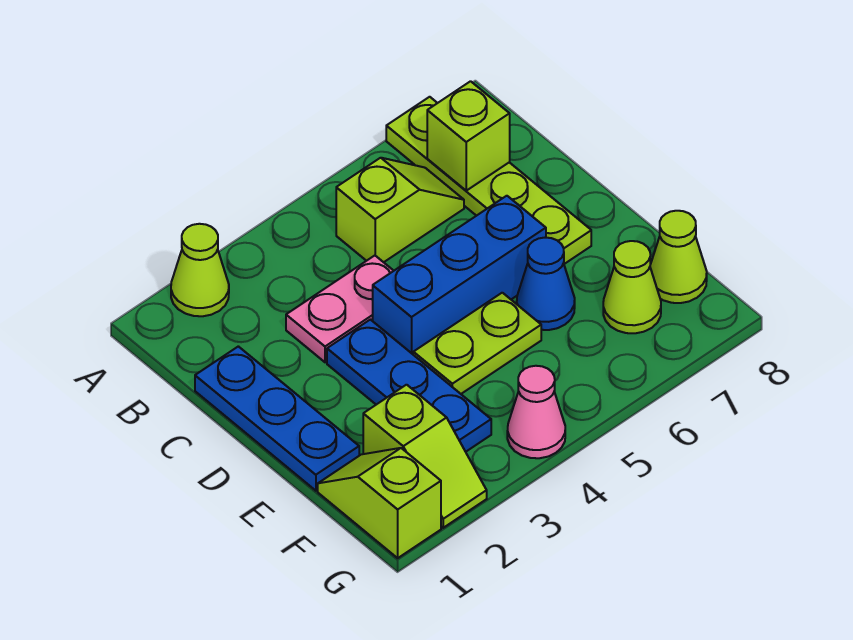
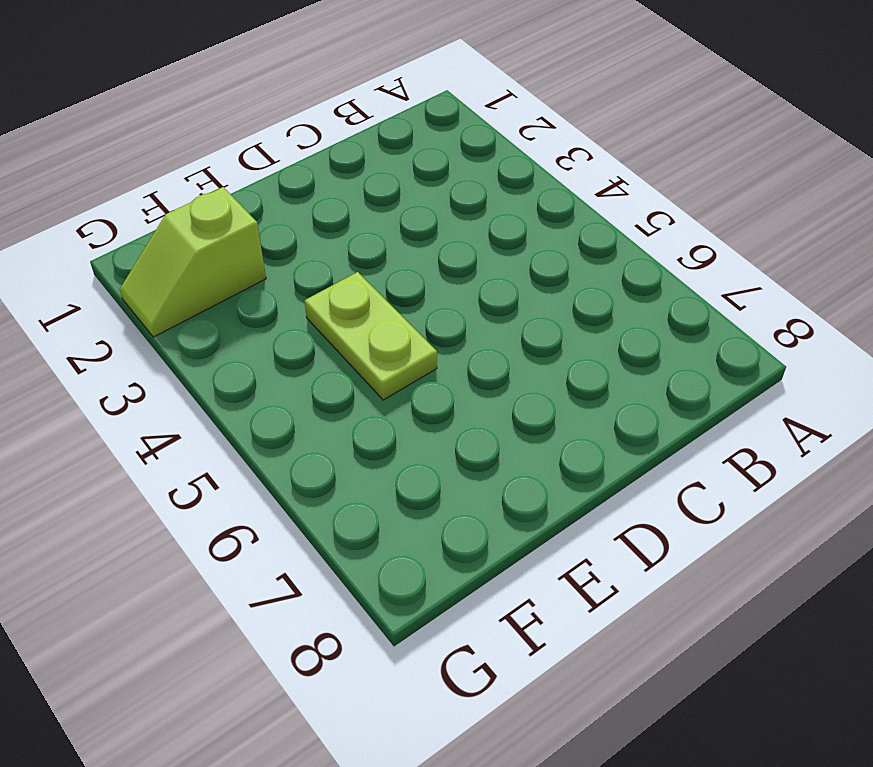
none -> lime 1x1 cone [171,224,229,316]
none -> lime 1x4 plate [386,97,591,264]
none -> lime 1x2 slope [336,158,464,262]

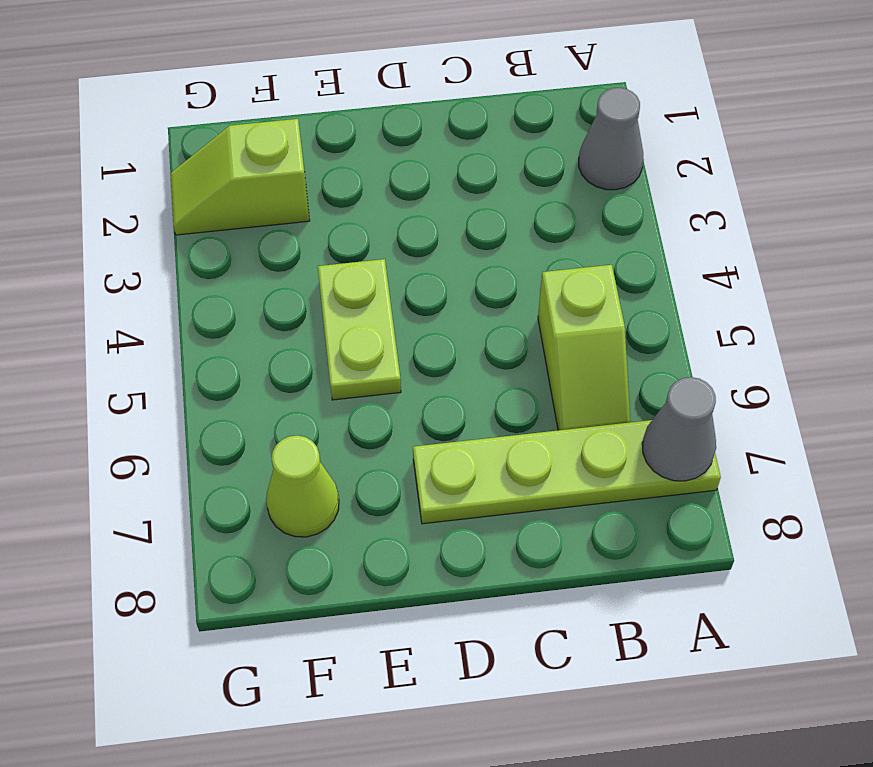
grey 1x1 cone [579,88,644,190] -> lime 1x1 cone [171,224,229,316]
grey 1x1 cone [642,377,716,481] -> none
none -> blue 1x3 plate [195,346,359,491]
none -> pink 1x2 plate [286,256,393,362]
none -> blue 1x3 plate [327,320,491,452]

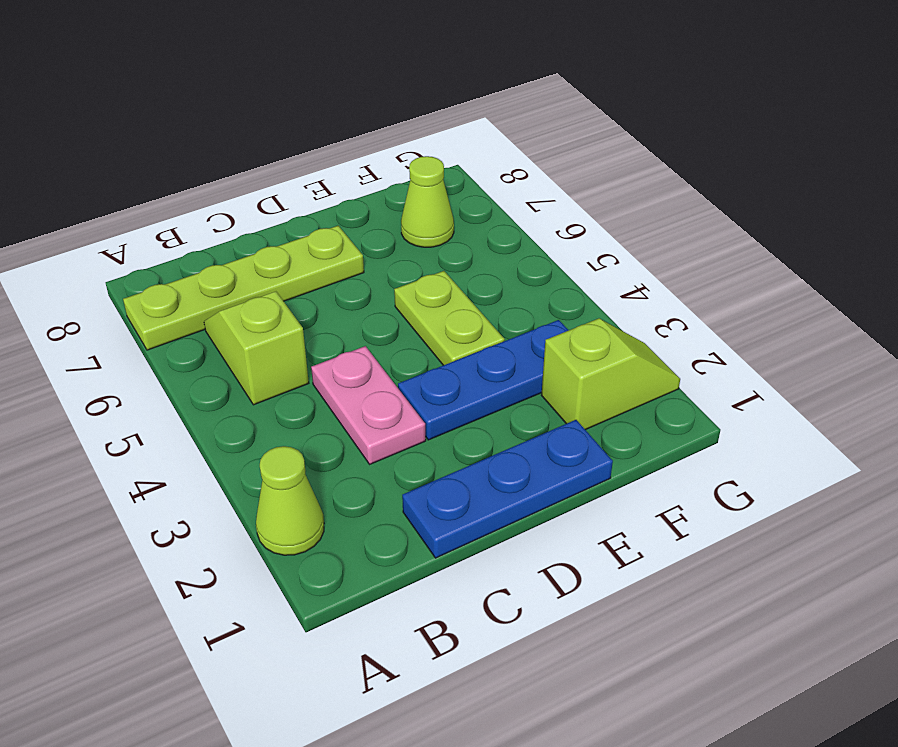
none -> blue 1x3 brick [373,196,546,354]
none -> blue 1x1 cone [517,238,575,330]
none -> lime 1x2 slope [318,448,441,558]

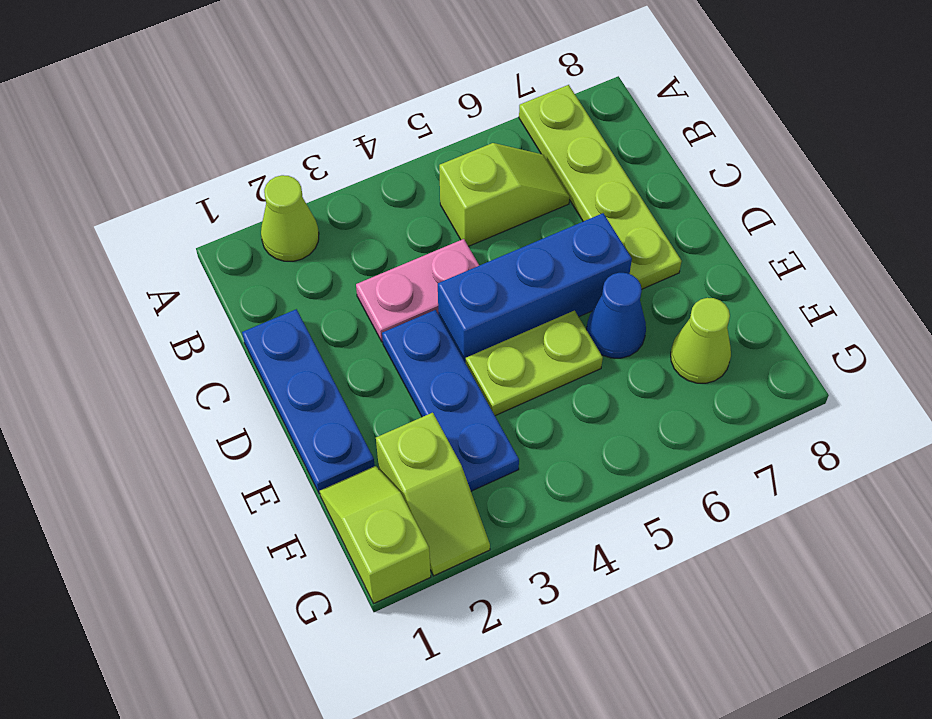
none -> lime 1x1 cone [650,211,707,303]
none -> pink 1x1 cone [507,366,565,458]
none -> lime 1x1 brick [427,81,510,191]

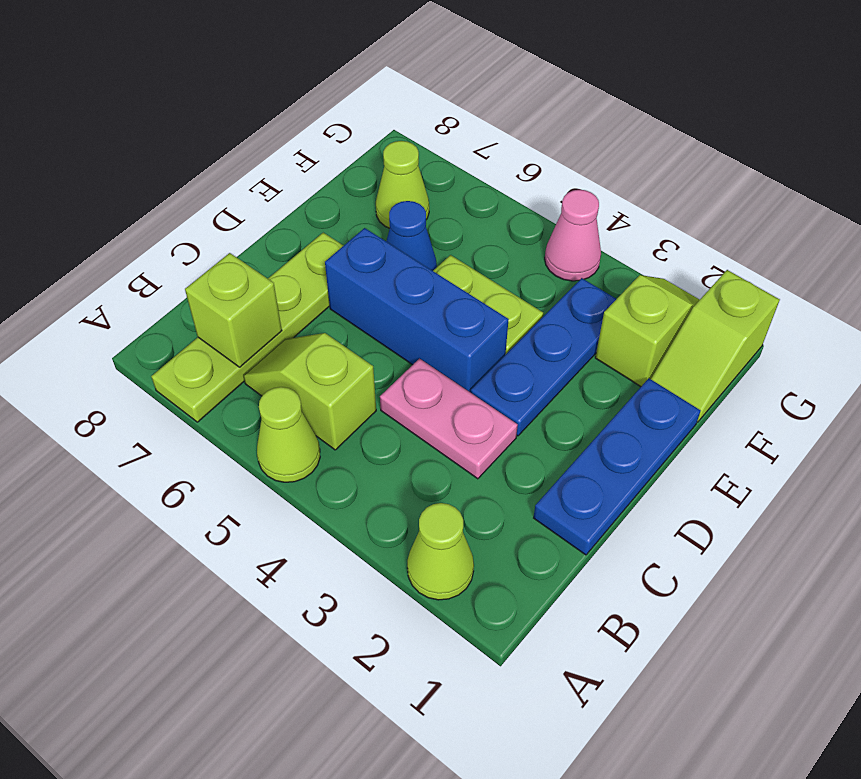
lime 1x1 cone [257,387,320,482] -> lime 1x1 cone moved to [650,211,707,303]

